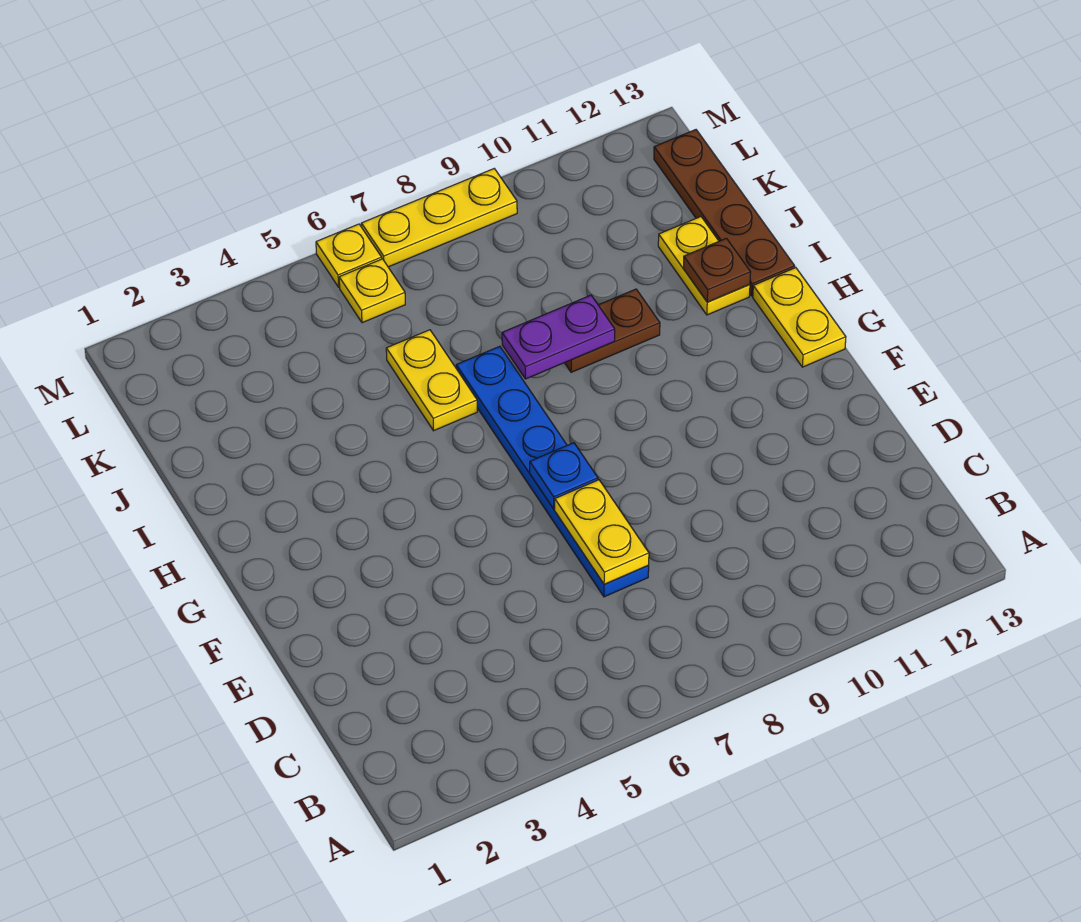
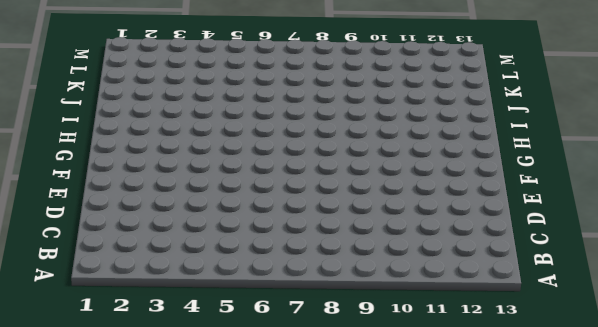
none -> blue 1x6 plate [456,346,649,597]
none -> yellow 1x2 plate [753,268,846,367]
none -> yellow 1x2 plate [386,330,477,431]

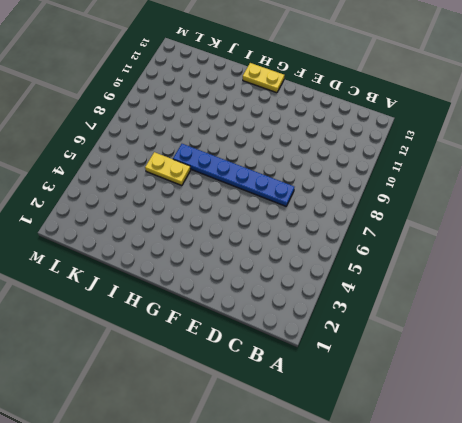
none -> brown 1x2 plate [565,289,660,372]
none -> yellow 1x2 plate [658,217,750,315]
none -> brown 1x4 plate [654,130,795,296]

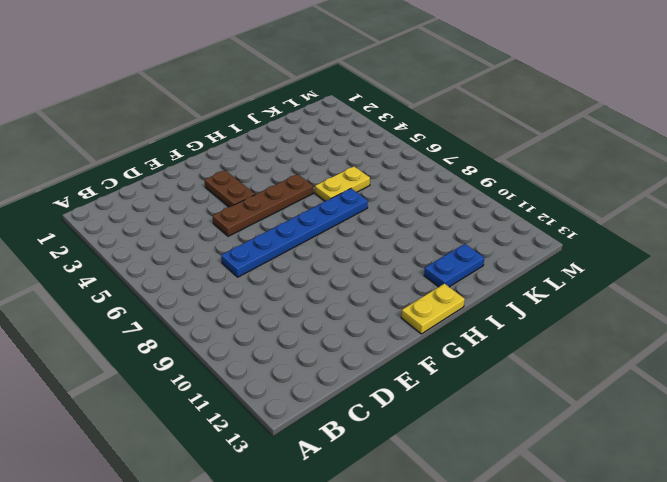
brown 1x4 plate [213,174,313,236] -> brown 1x4 plate moved to [654,130,795,296]
brown 1x2 plate [205,170,255,207] -> brown 1x2 plate moved to [565,289,660,372]
blue 1x2 plate [424,244,484,287] -> yellow 1x2 plate [658,217,750,315]
none -> yellow 1x1 plate [339,259,405,323]
none -> yellow 1x1 plate [316,224,382,287]
none -> yellow 1x3 plate [361,169,517,267]

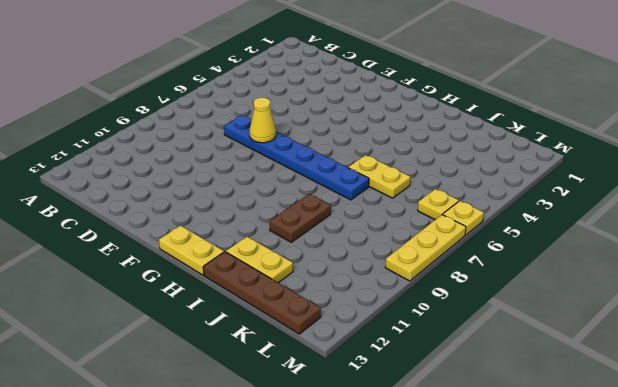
yellow 1x1 cone [249,97,276,143] -> yellow 1x2 plate [555,480,649,584]
none -> blue 1x1 plate [530,443,598,509]
none -> purple 1x2 plate [502,295,615,379]
none -> brown 1x1 plate [683,238,751,302]

